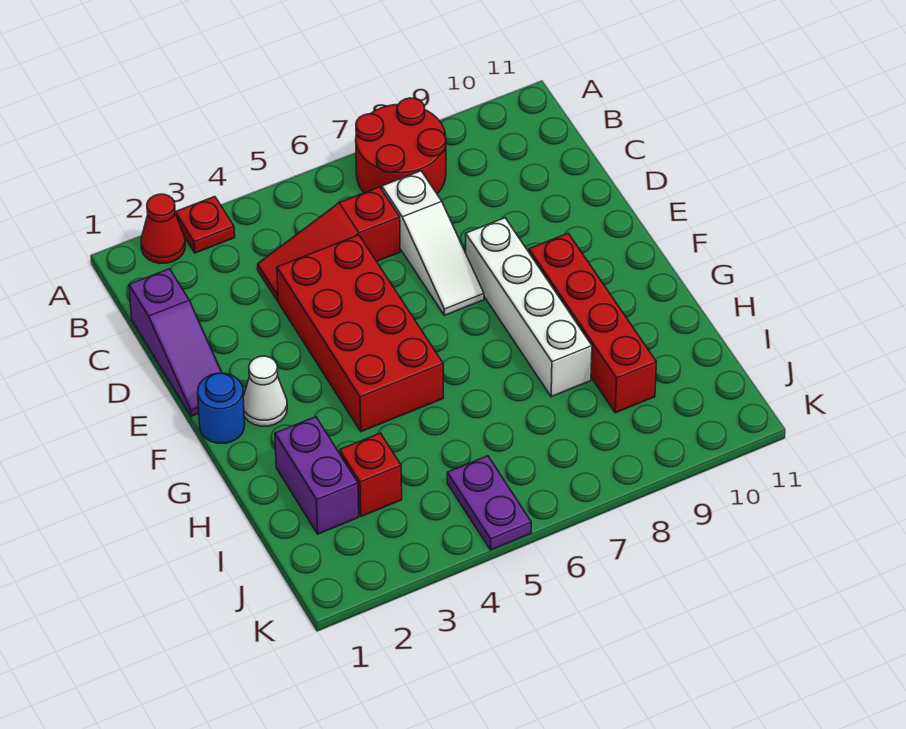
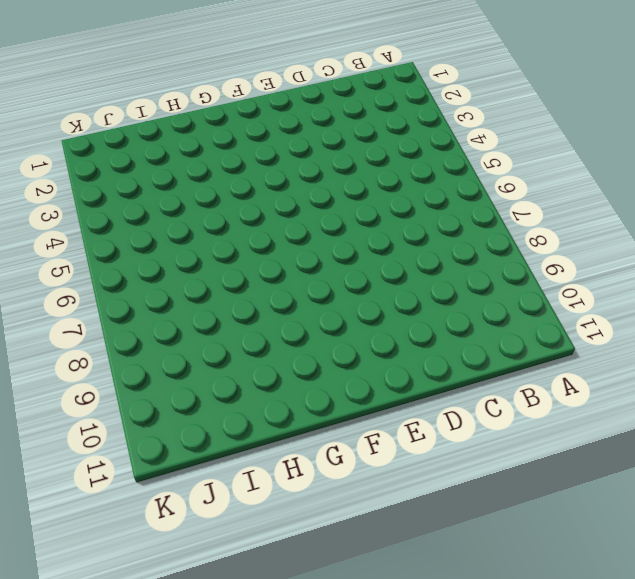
none -> red 1x1 cone [141,194,185,264]
none -> red 1x1 plate [175,197,235,253]
none -> red 2x2 round brick [356,98,446,194]

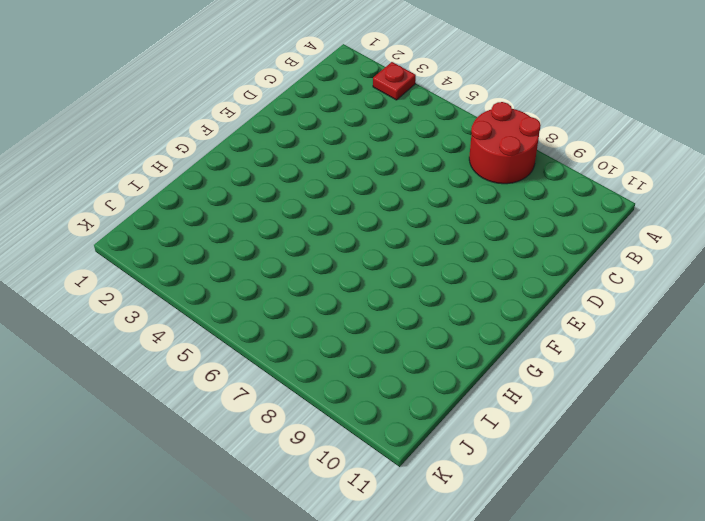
none -> red 1x1 cone [141,194,185,264]
none -> purple 1x3 slope [129,269,222,416]
none -> red 1x3 slope [258,187,400,301]

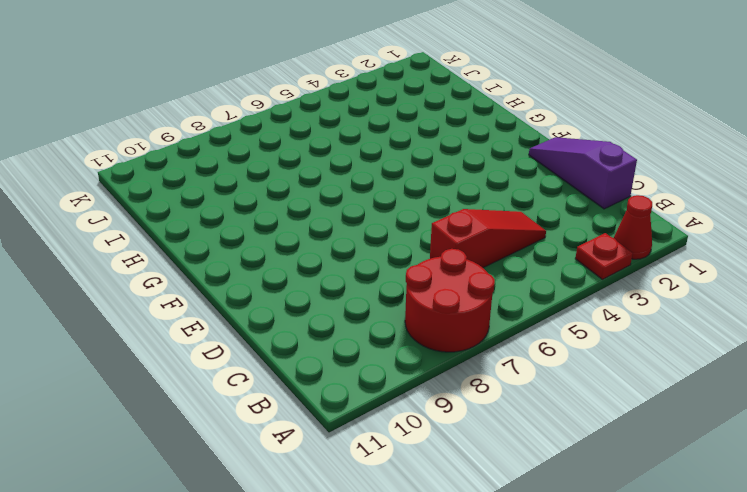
none -> white 1x3 slope [382,171,484,315]
none -> red 2x4 brick [277,235,443,432]
none -> white 1x4 brick [465,218,592,397]

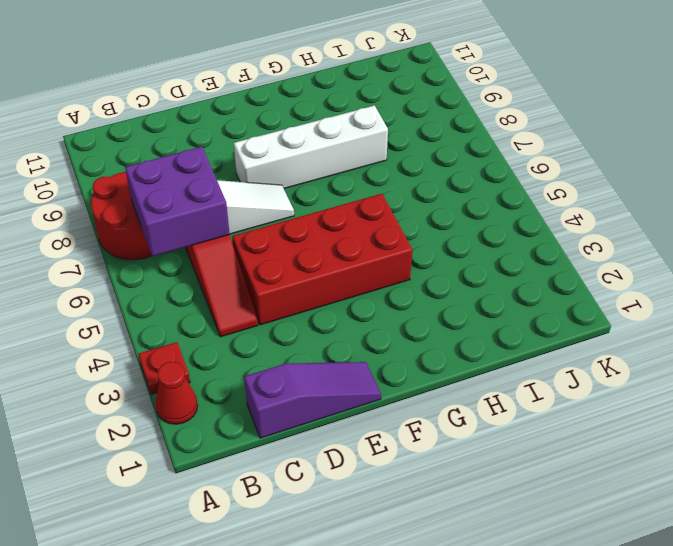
purple 2x2 brick [125,147,230,256] -> none
none -> blue 1x1 round brick [198,373,245,443]
none -> white 1x1 cone [243,356,287,426]
none -> red 1x4 brick [529,233,657,413]

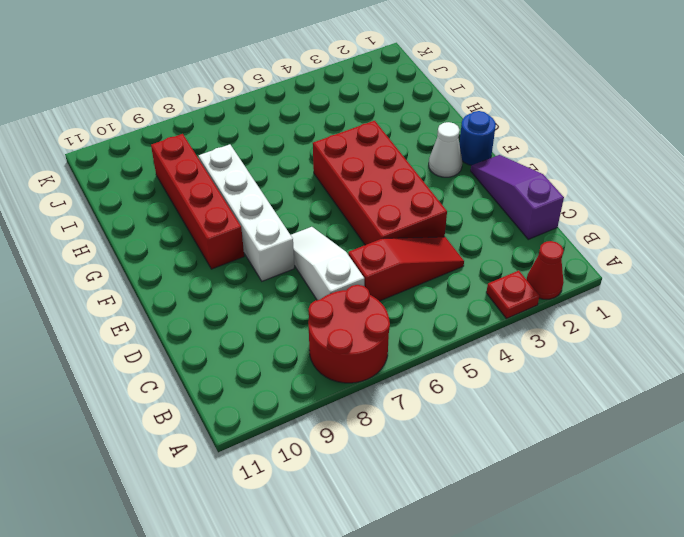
none -> purple 1x2 brick [275,417,359,534]
none -> red 1x1 brick [340,433,402,516]
none -> purple 1x2 plate [447,456,531,550]

